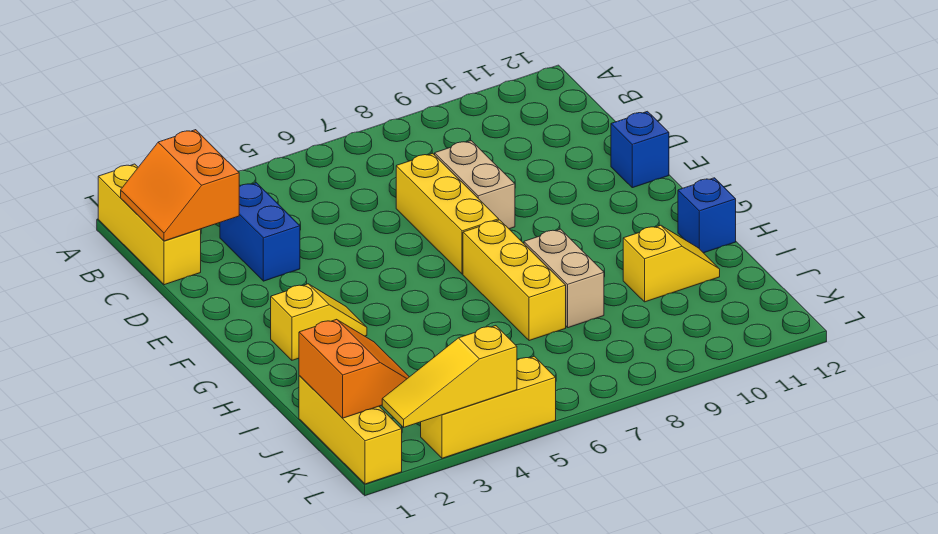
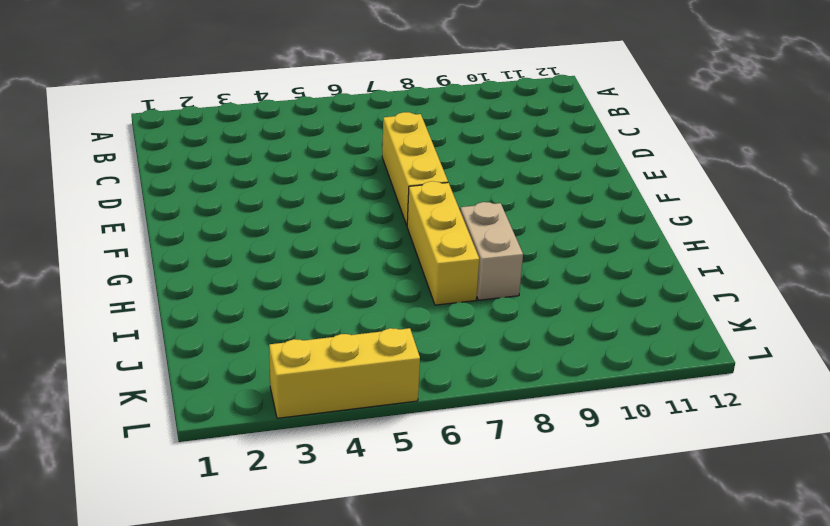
none -> yellow 1x3 brick [98,164,201,285]
none -> blue 1x2 brick [220,183,300,281]
none -> tan 1x2 brick [435,141,515,229]

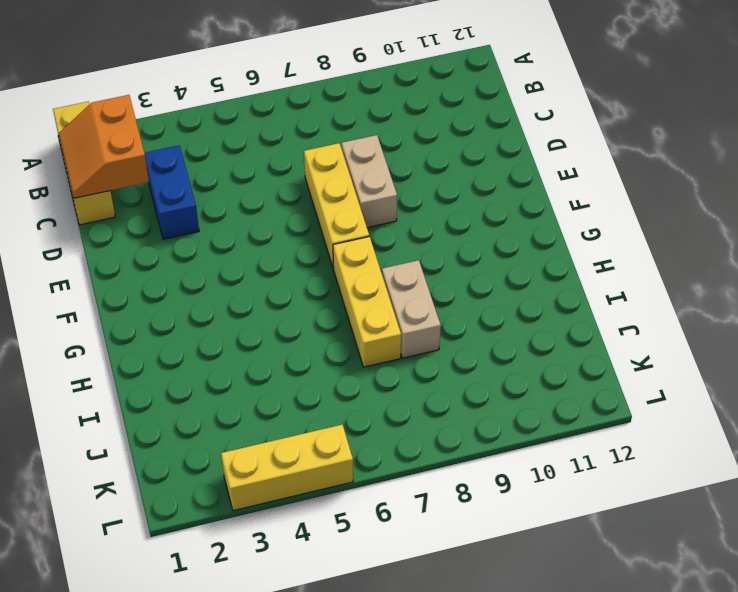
none -> blue 1x1 brick [611,111,669,188]
none -> yellow 1x2 slope [271,284,367,360]
none -> blue 1x1 brick [678,178,736,253]

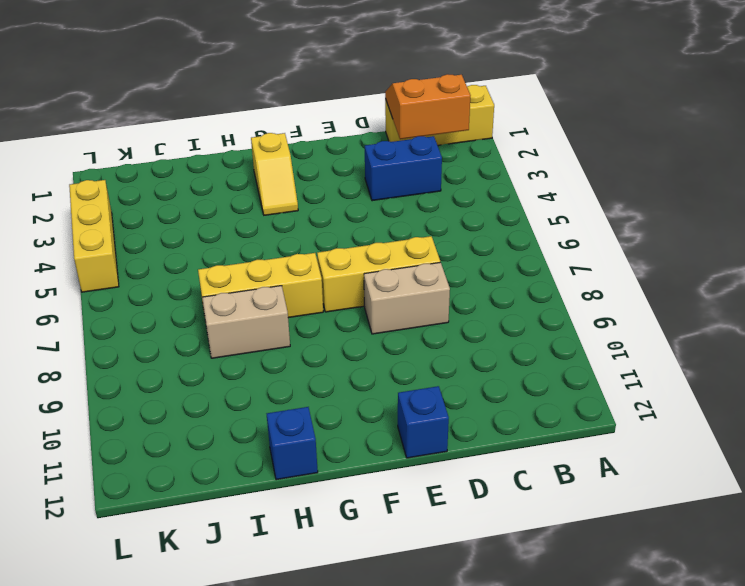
none -> yellow 1x2 slope [623,225,720,302]
none -> yellow 1x3 brick [299,376,402,484]
none -> orange 2x2 slope [299,319,409,418]

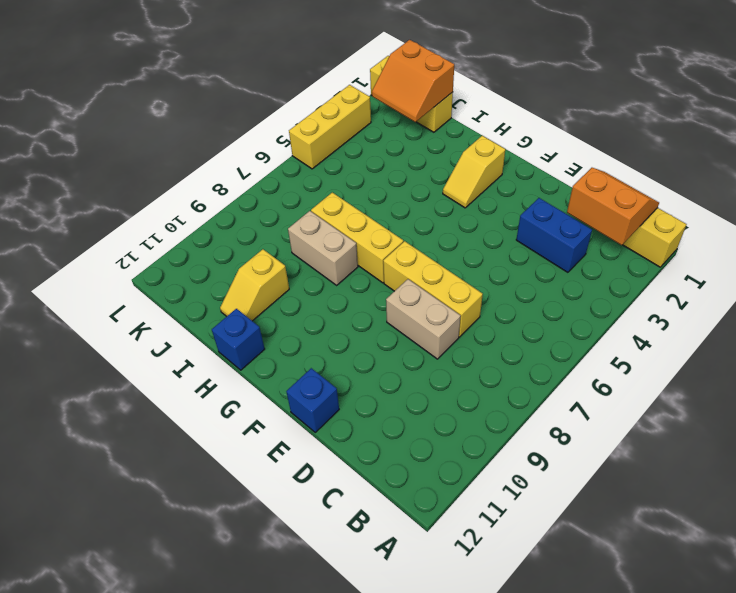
none -> yellow 1x3 slope [382,326,517,427]

